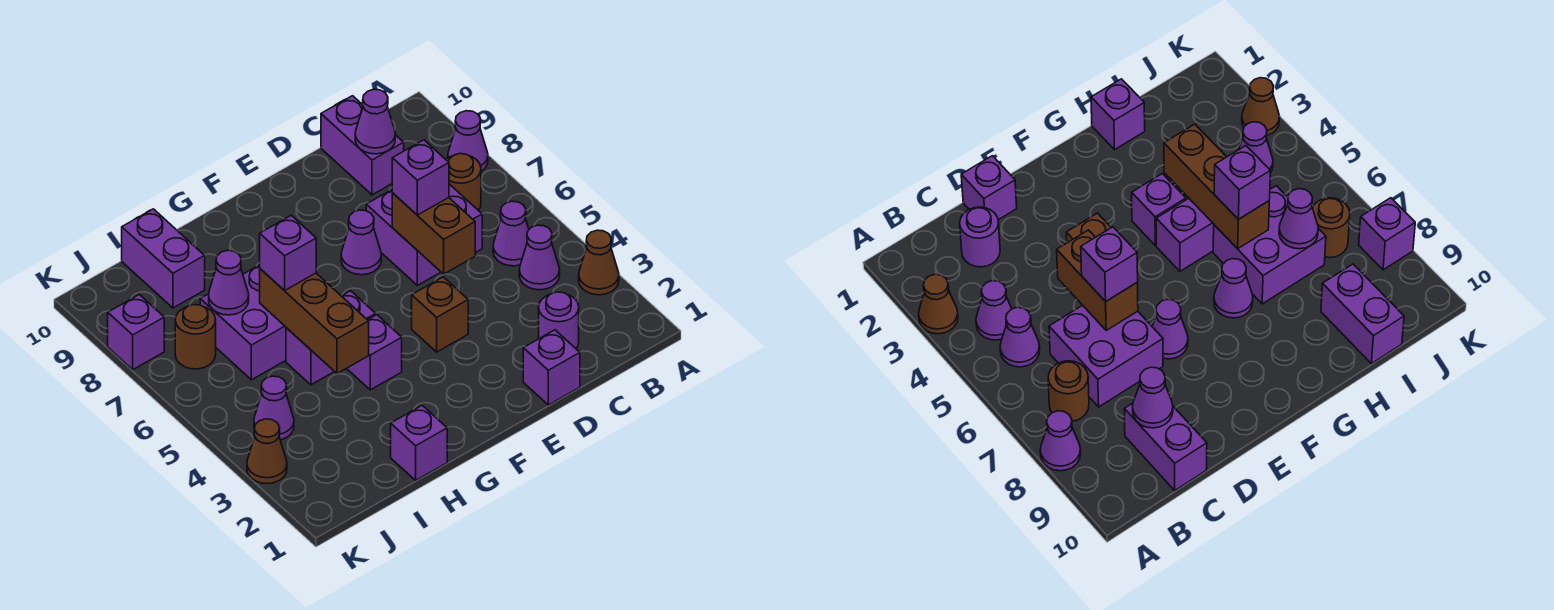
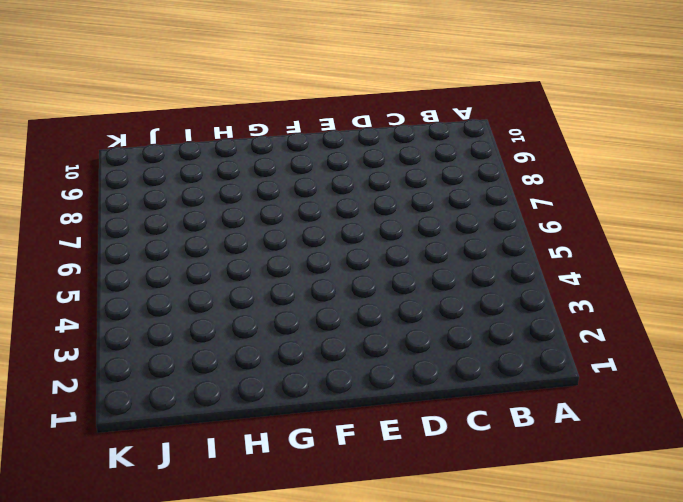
none -> brown 1x1 cone [579,230,619,295]
none -> purple 1x1 cone [448,111,488,171]
none -> purple 1x1 cone [519,225,560,290]

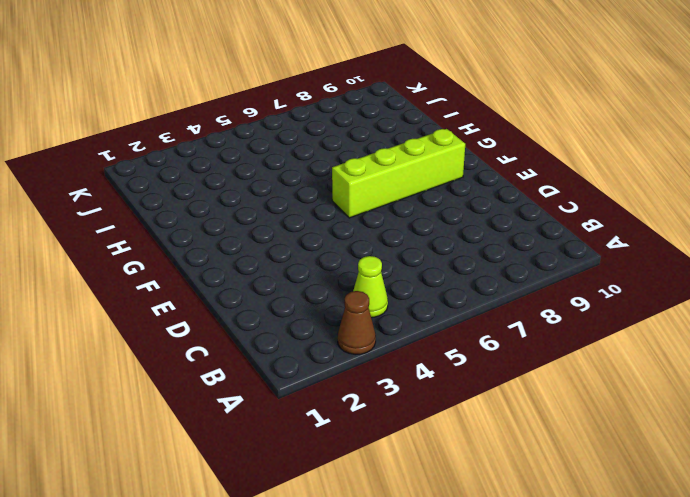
lime 1x1 cone [353,256,388,318] -> purple 1x1 cone [519,225,560,290]
lime 1x4 brick [332,129,465,218] -> none
none -> purple 1x1 cone [448,111,488,171]
none -> purple 1x1 cone [493,201,529,266]
none -> brown 1x1 round brick [446,154,481,210]

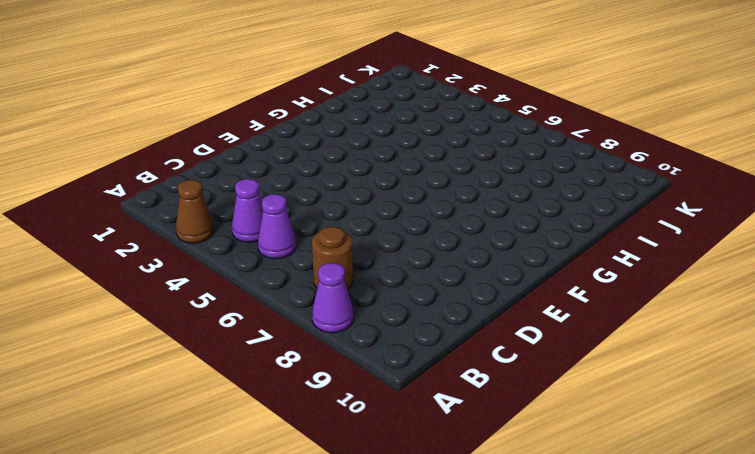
none -> purple 1x1 round brick [539,292,579,348]
none -> purple 2x2 brick [366,184,482,285]
none -> purple 1x2 brick [321,96,404,195]

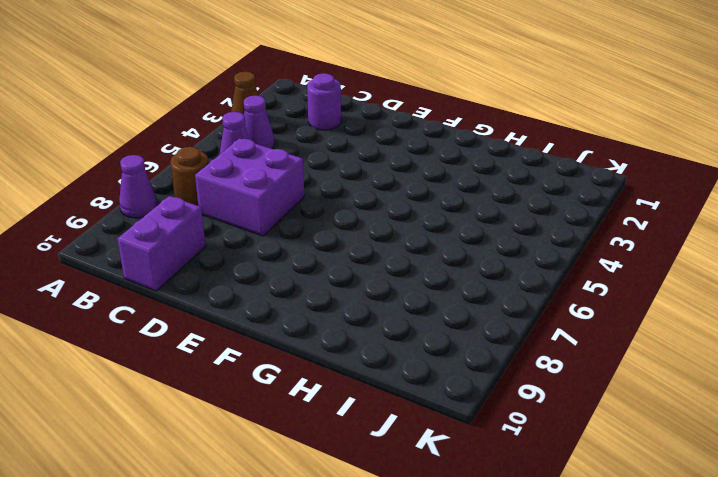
none -> purple 1x1 brick [523,330,580,405]
none -> brown 1x1 brick [412,277,468,352]
none -> purple 1x1 cone [341,210,381,275]

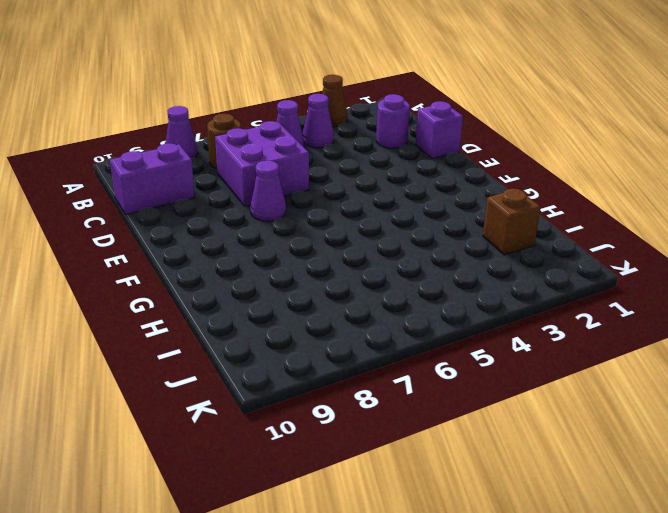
brown 1x1 brick [483,189,541,255] -> brown 1x1 brick moved to [412,277,468,352]
none -> purple 1x1 brick [347,315,402,390]
none -> purple 1x2 brick [286,291,376,385]
none -> purple 1x1 cone [1214,259,1253,318]

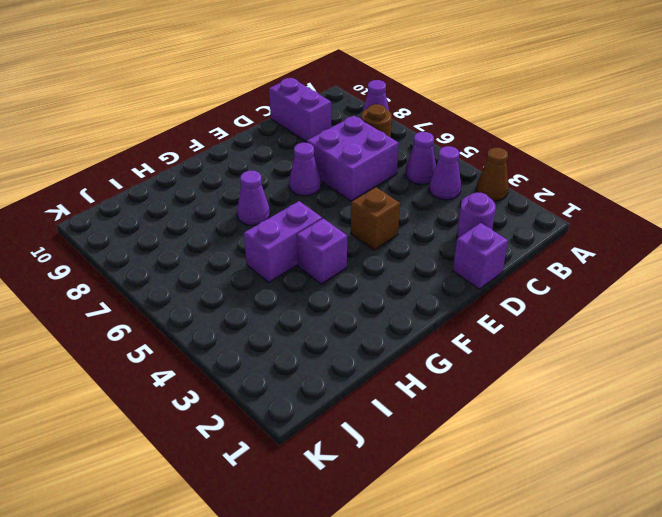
none -> purple 1x1 brick [391,405,447,480]
none -> purple 2x2 brick [200,265,286,380]
none -> purple 1x2 brick [122,209,205,308]

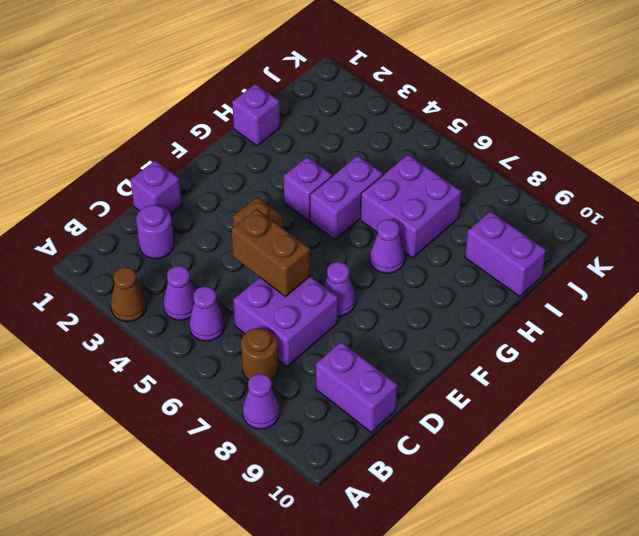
none -> purple 1x1 cone [254,376,294,440]
none -> brown 1x1 round brick [175,305,216,369]
none -> brown 1x1 cone [247,419,287,484]

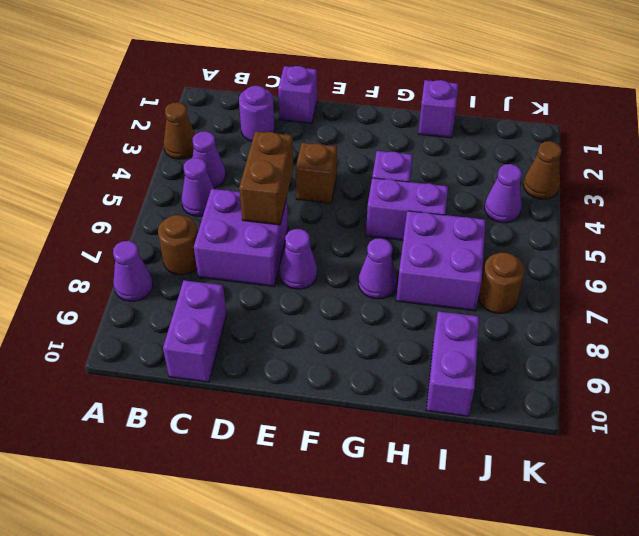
none -> purple 1x1 brick [108,294,164,370]
none -> purple 1x1 cone [355,89,395,154]
none -> brown 1x3 brick [260,269,369,374]

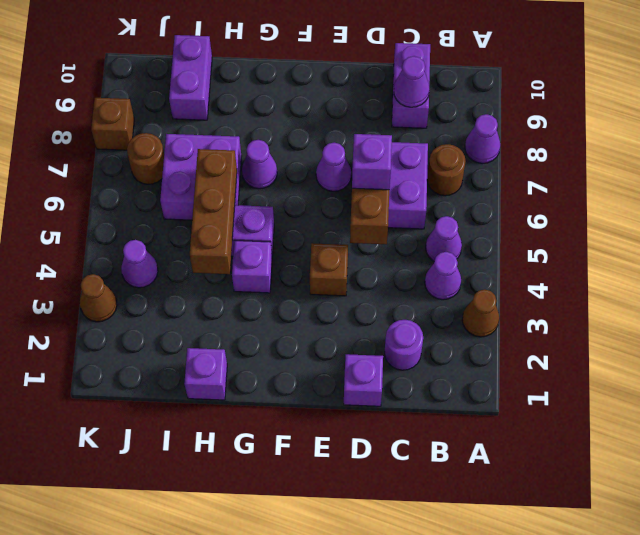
brown 1x1 brick [91,98,134,150] -> purple 1x1 brick [108,294,164,370]
none -> purple 1x1 cone [209,251,249,315]
none -> purple 1x1 brick [260,215,316,291]

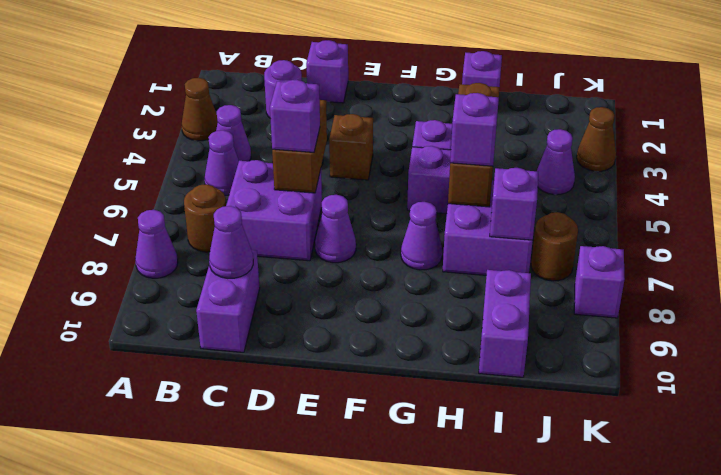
purple 1x1 brick [490,168,538,240] -> purple 1x1 cone [209,251,249,315]

